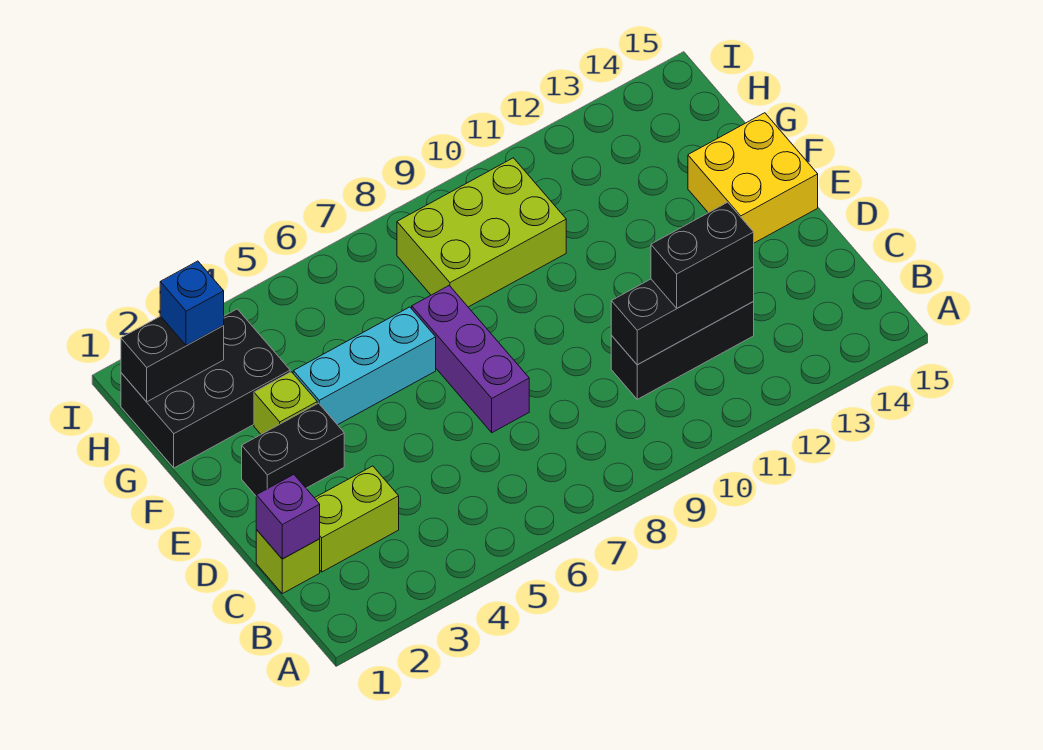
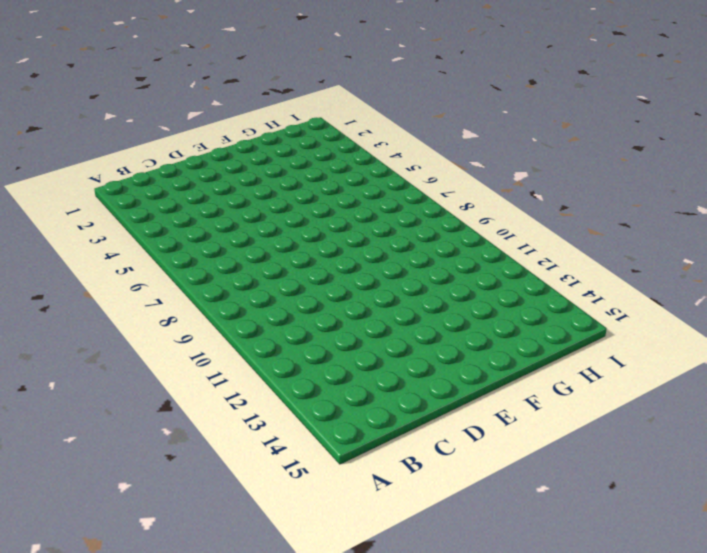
none -> lime 1x1 brick [256,530,320,594]
none -> lime 1x2 brick [315,466,399,572]
none -> black 1x3 brick [611,302,754,399]

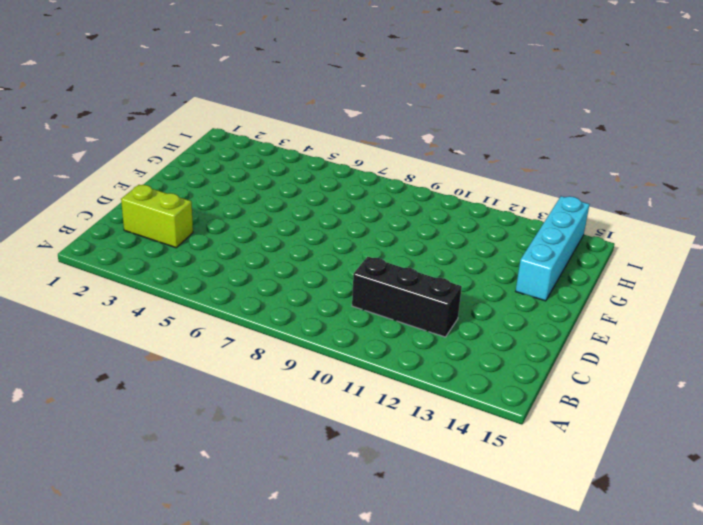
cyan 1x4 brick [516,196,590,301] -> yellow 2x2 brick [688,113,818,243]
none -> lime 1x1 brick [256,530,320,594]
none -> purple 1x3 brick [412,286,529,433]
none -> black 1x2 brick [242,403,344,496]

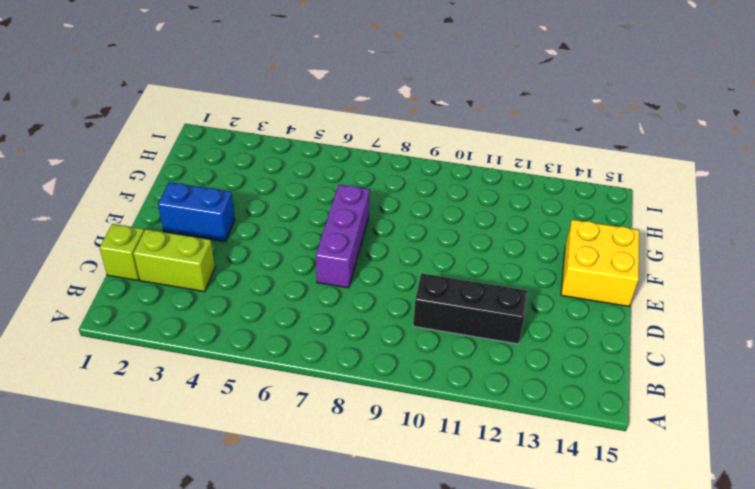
blue 1x2 brick [158,182,235,242] -> black 1x2 brick [242,403,344,496]
none -> lime 1x1 brick [254,372,317,434]
none -> cyan 1x3 brick [293,307,436,425]
none -> black 2x3 brick [121,309,290,468]

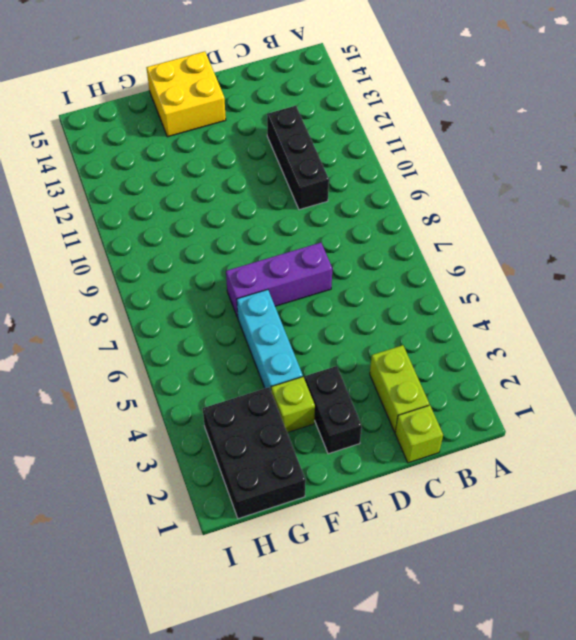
none -> lime 2x3 brick [397,158,566,307]
none -> purple 1x1 brick [256,475,320,559]
none -> black 1x3 brick [611,267,754,365]

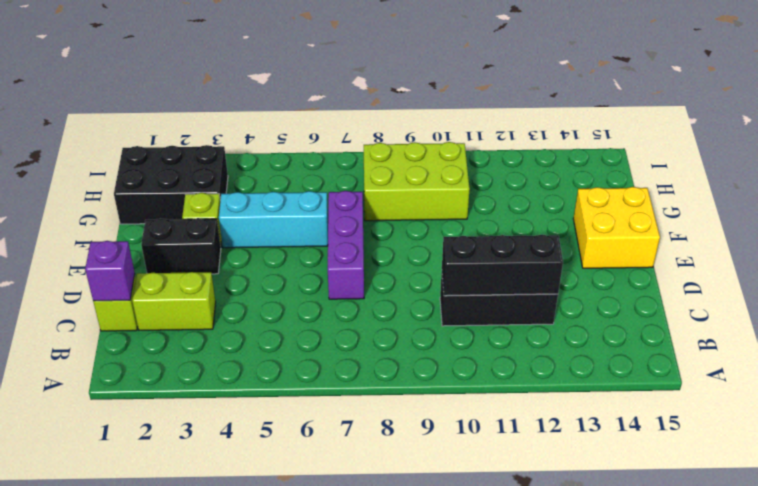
none -> black 1x2 brick [121,316,224,402]
none -> black 1x2 brick [651,202,754,308]
none -> blue 1x1 brick [160,261,224,346]

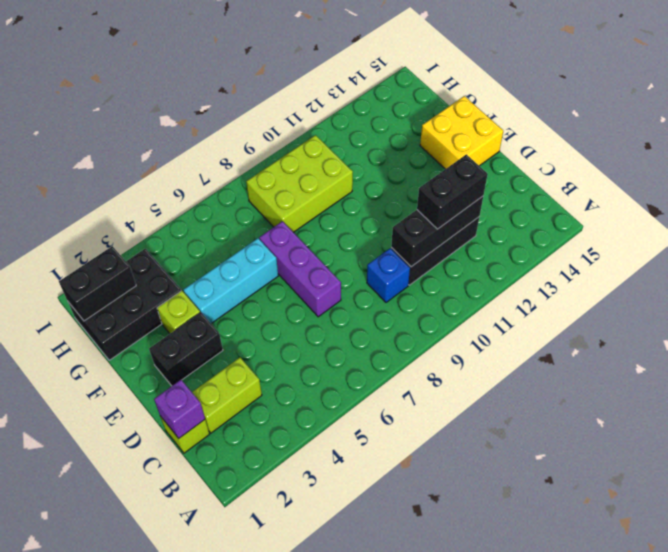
blue 1x1 brick [367,248,410,302] -> blue 1x1 brick moved to [160,261,224,346]

